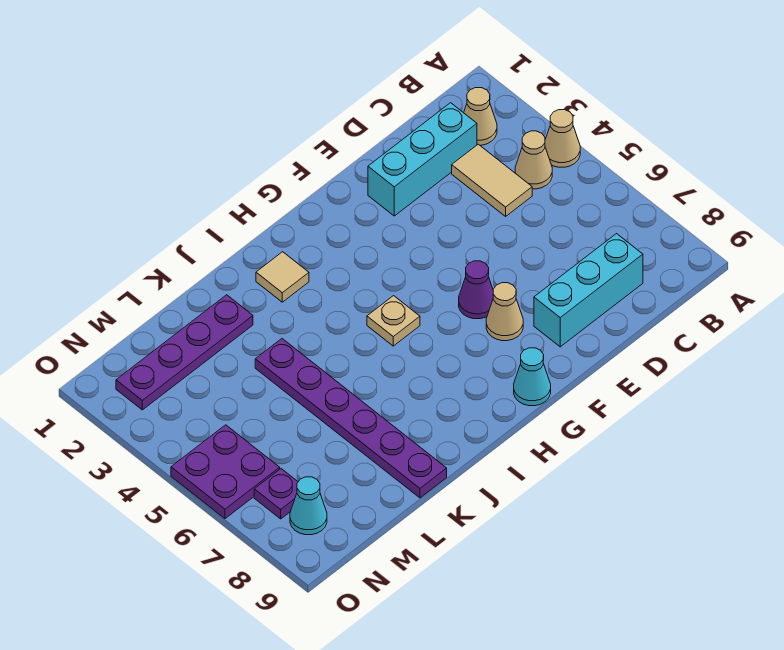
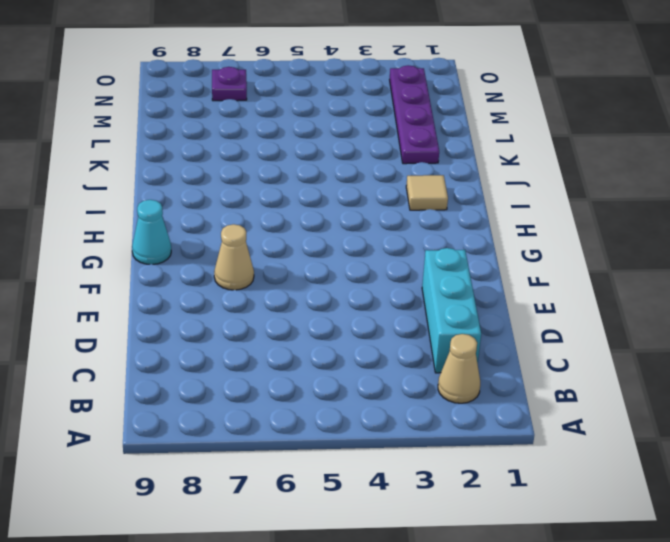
none -> tan 1x1 cone [545,110,580,167]
none -> tan 1x1 cone [515,131,552,189]
none -> tan 1x2 tile [452,144,532,216]

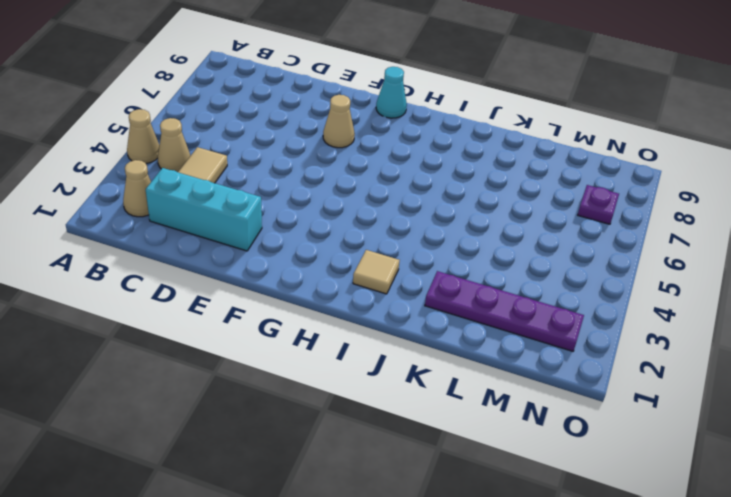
none -> cyan 1x3 brick [534,234,643,347]
none -> purple 1x1 cone [459,261,493,319]
none -> tan 1x1 plate [367,296,420,346]

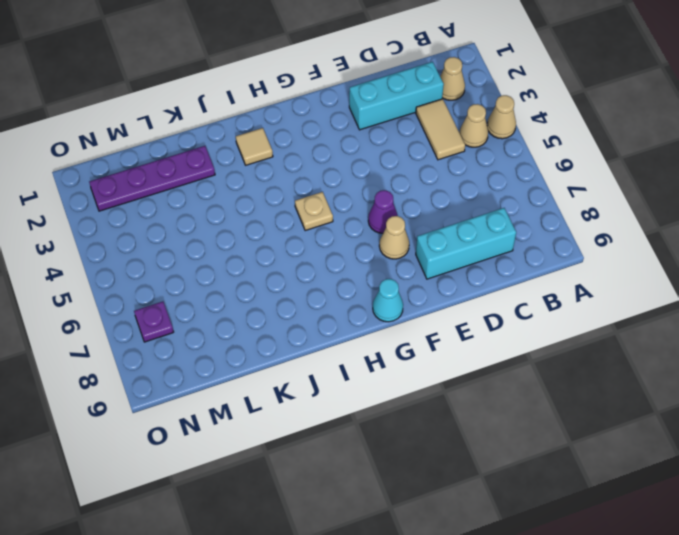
none -> purple 1x6 plate [255,339,447,498]
none -> purple 2x2 plate [171,425,280,519]
none -> cyan 1x1 cone [290,477,327,535]

